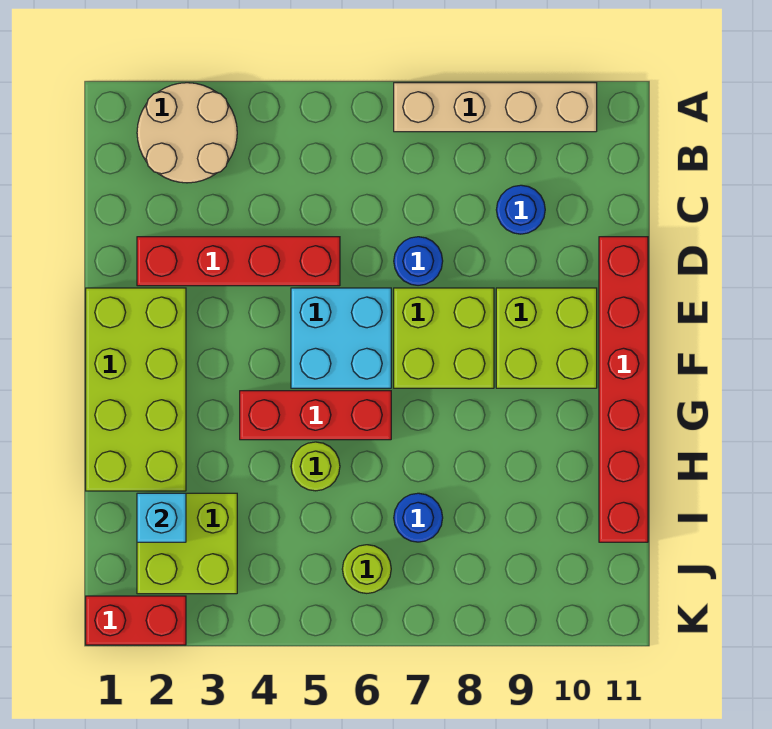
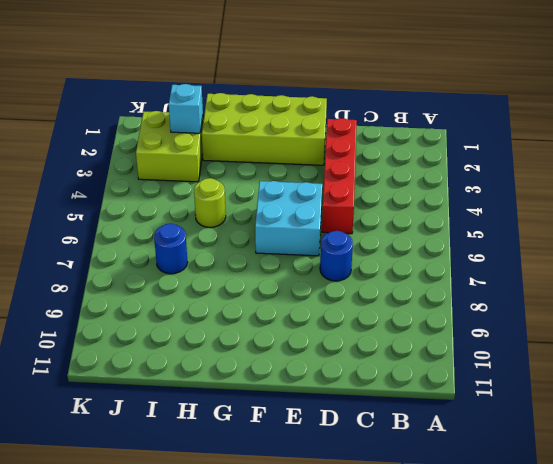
none -> tan 2x2 round brick [137,83,237,183]
none -> tan 1x4 brick [394,83,597,132]
none -> blue 1x1 round brick [496,185,545,234]

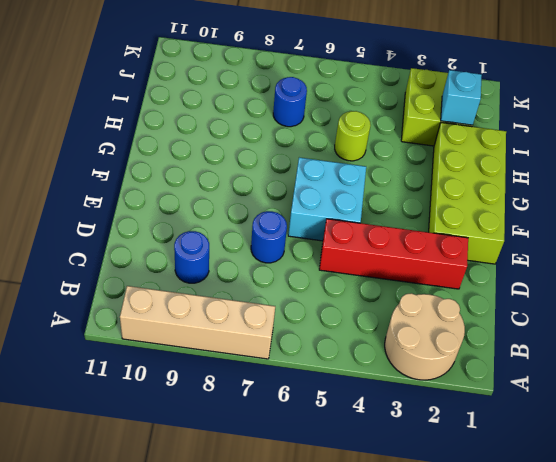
none -> red 1x6 brick [599,237,648,542]
none -> lime 2x2 brick [394,288,494,388]
none -> lime 2x2 brick [496,288,597,388]

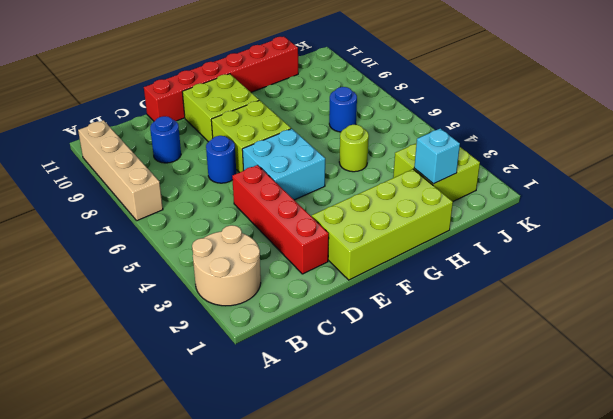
none -> red 1x3 brick [240,391,391,440]
none -> lime 1x1 round brick [342,545,391,593]
none -> red 1x2 brick [86,596,186,645]

